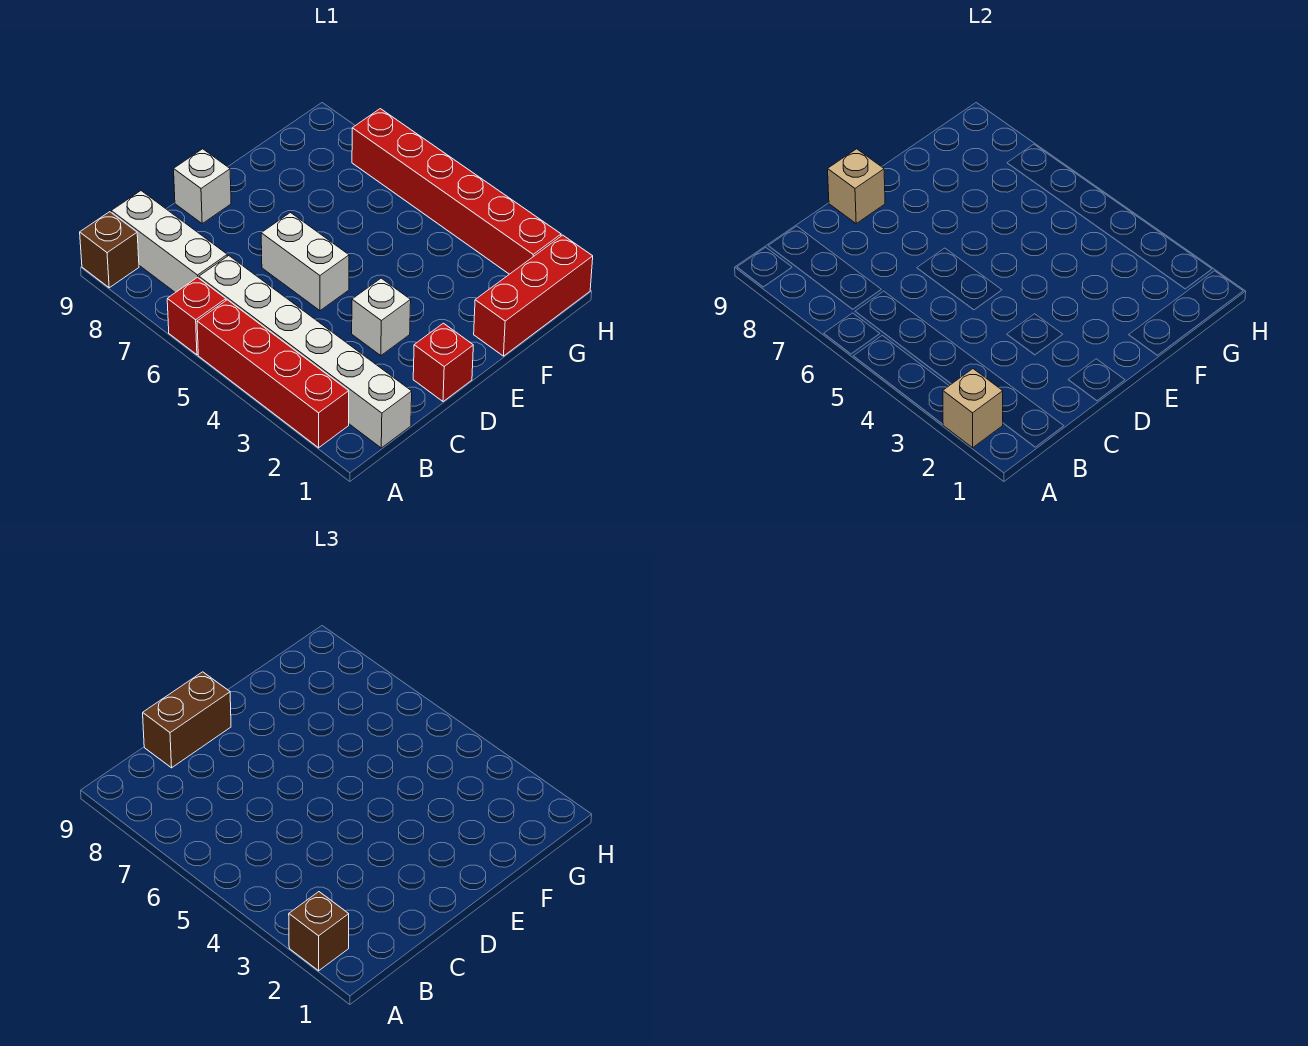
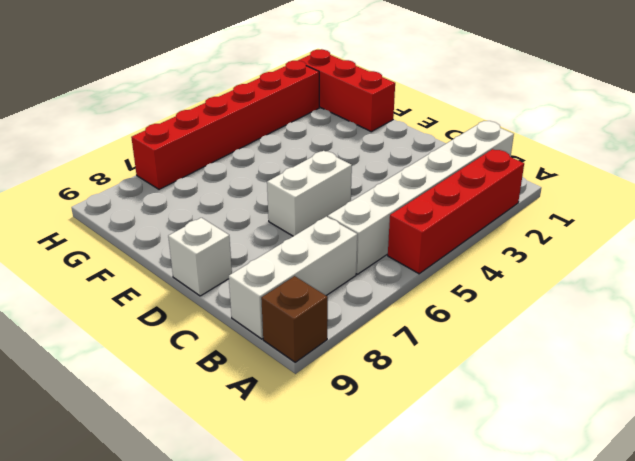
none -> red 1x1 brick [167,277,226,355]
none -> red 1x1 brick [413,323,473,402]
none -> white 1x1 brick [352,278,411,356]

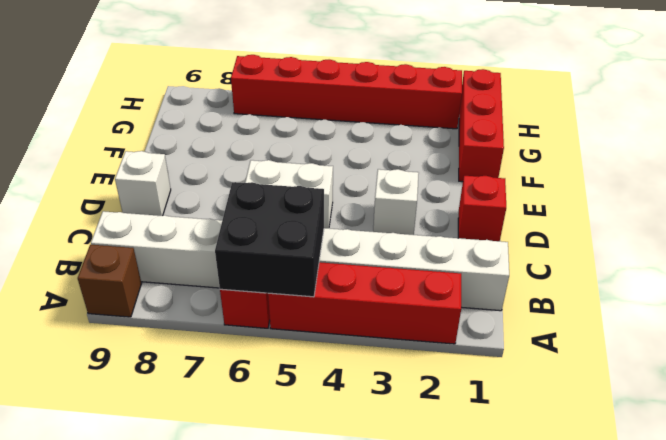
black 2x2 brick [215,182,324,297] -> none
none -> tan 1x1 brick [943,369,1003,448]
none -> tan 1x1 brick [828,149,885,223]
none -> brown 1x1 brick [289,892,349,971]

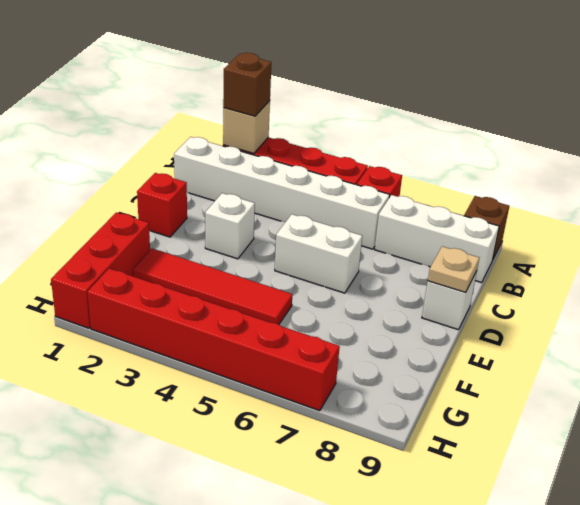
tan 1x1 plate [428,246,479,293] -> tan 1x1 brick [828,149,885,223]
red 1x4 tile [133,248,292,324] -> none
none -> brown 1x2 brick [143,672,231,768]

